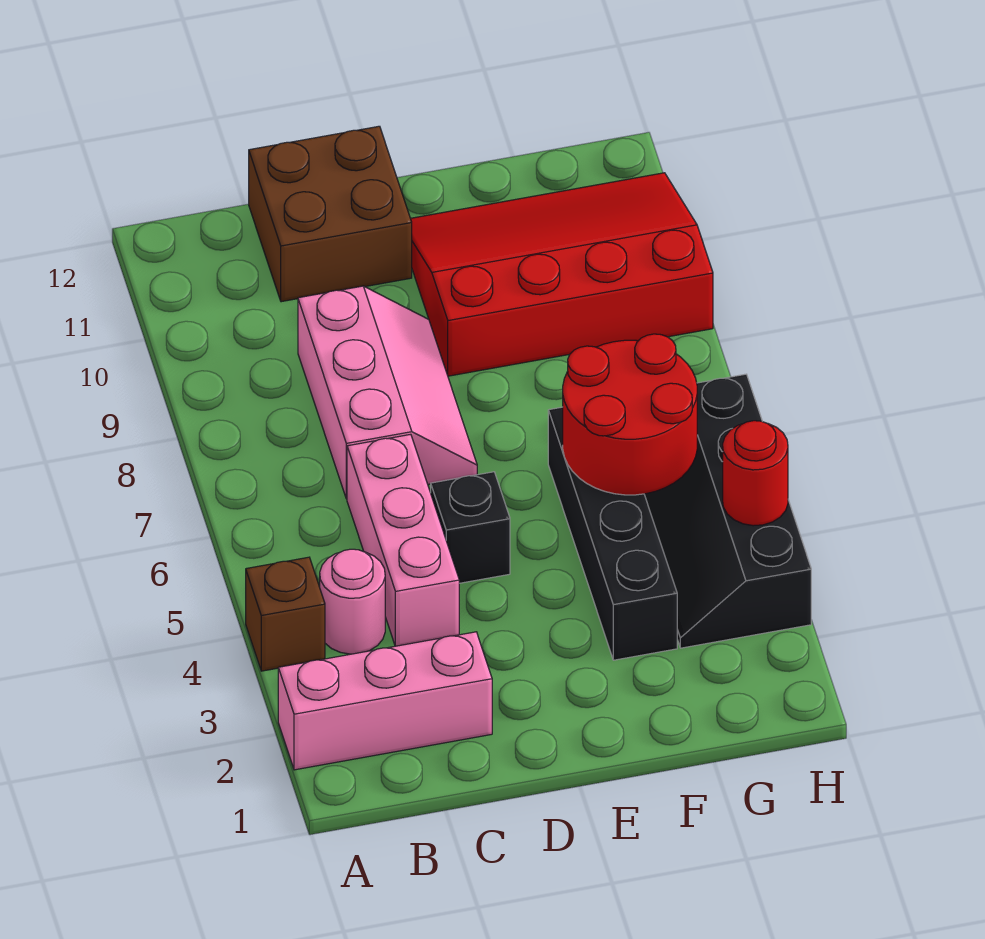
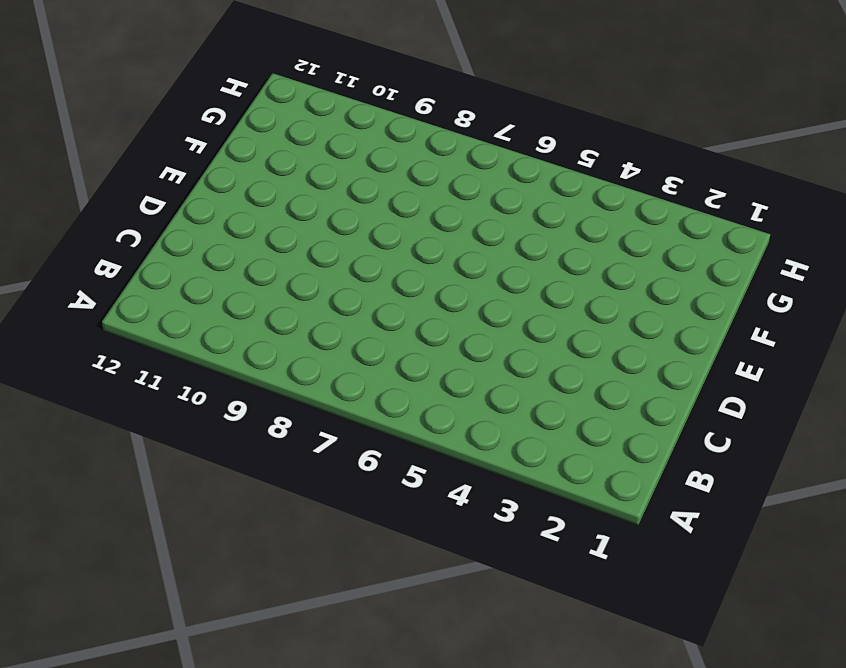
none -> pink 1x3 brick [278,632,492,770]
none -> brown 1x1 brick [246,557,325,671]
none -> pink 1x1 round brick [320,549,385,654]

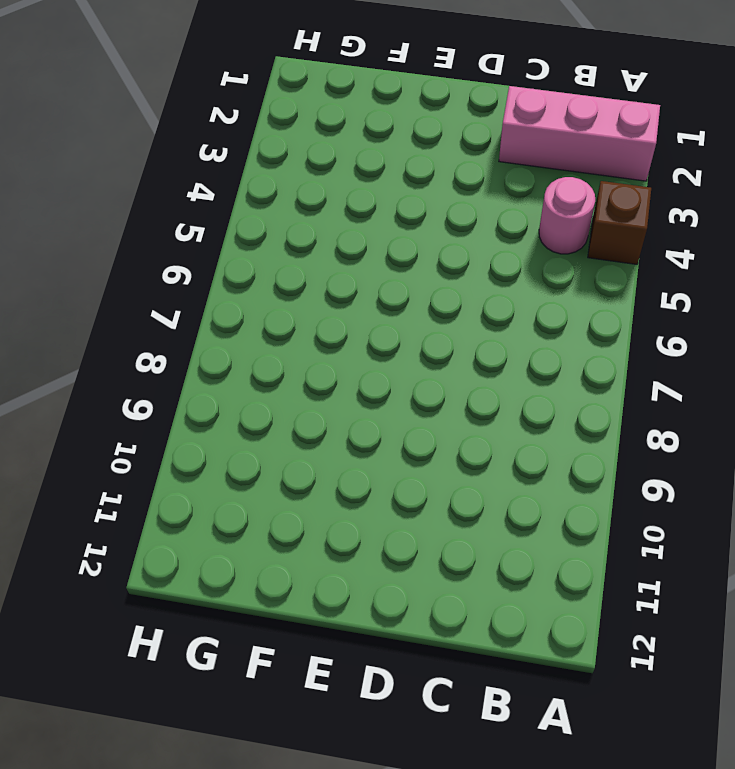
none -> pink 1x3 brick [347,434,459,646]
none -> pink 2x3 slope [298,286,477,499]
none -> brown 2x2 brick [249,126,412,302]

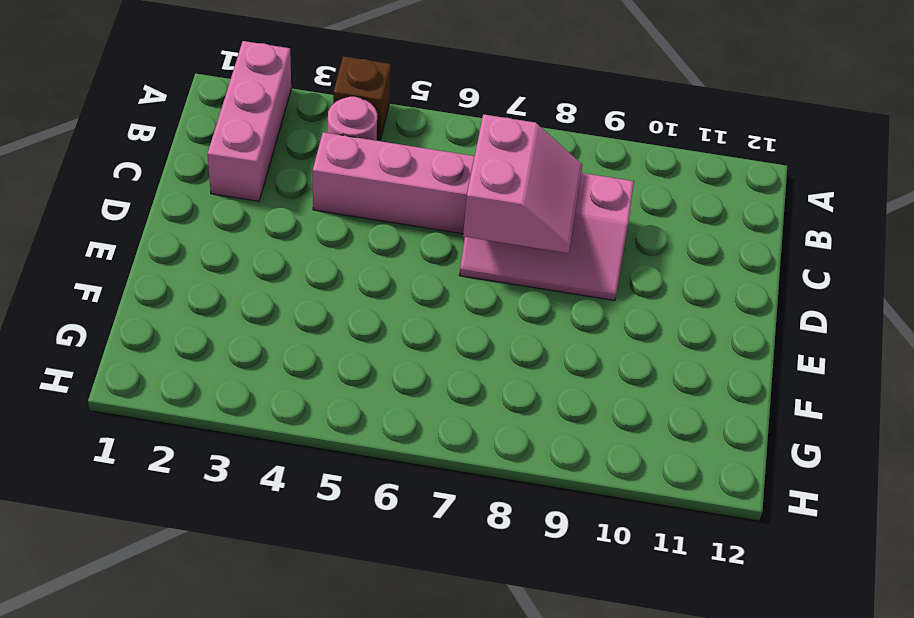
pink 2x2 slope [463,114,583,253] -> none
none -> brown 2x2 brick [249,126,412,302]
none -> black 1x1 brick [431,472,510,583]
none -> red 3x4 slope [411,173,713,376]

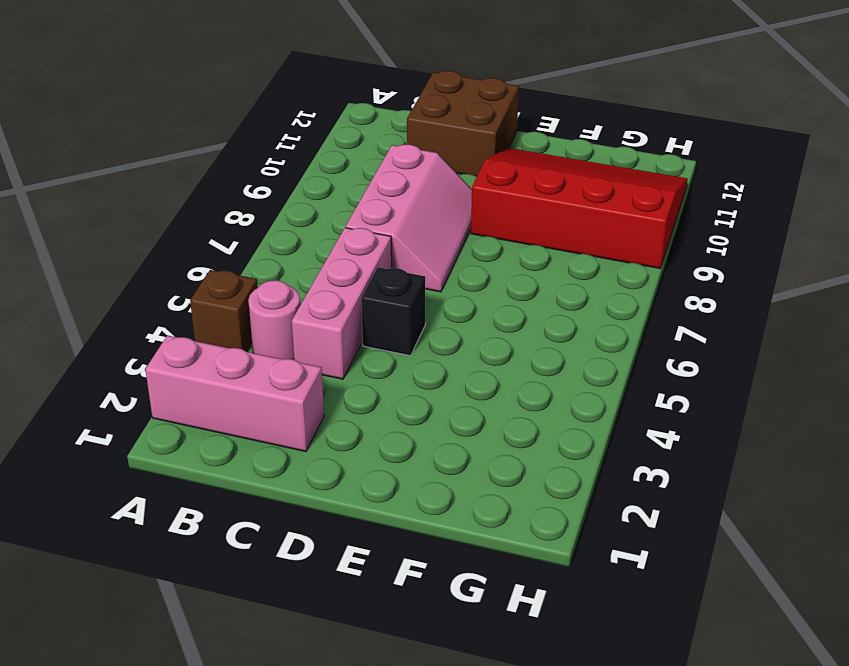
none -> black 1x4 brick [548,407,677,660]
none -> black 2x4 slope [644,374,811,648]
none -> red 2x2 round brick [563,334,697,495]

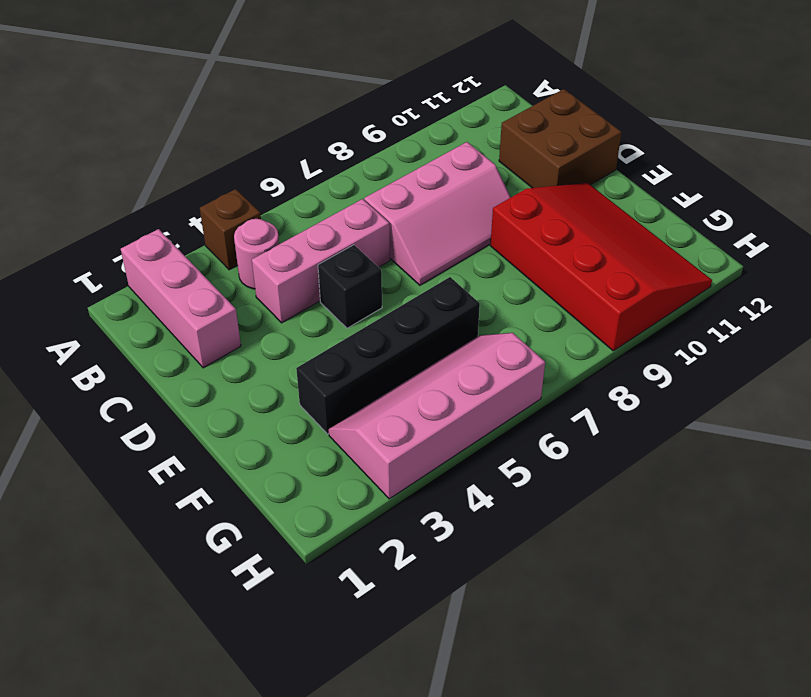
pink 2x4 slope [329,333,545,499] -> black 2x4 slope [644,374,811,648]
none -> red 2x2 round brick [563,334,697,495]
none -> red 1x1 round brick [723,421,788,526]

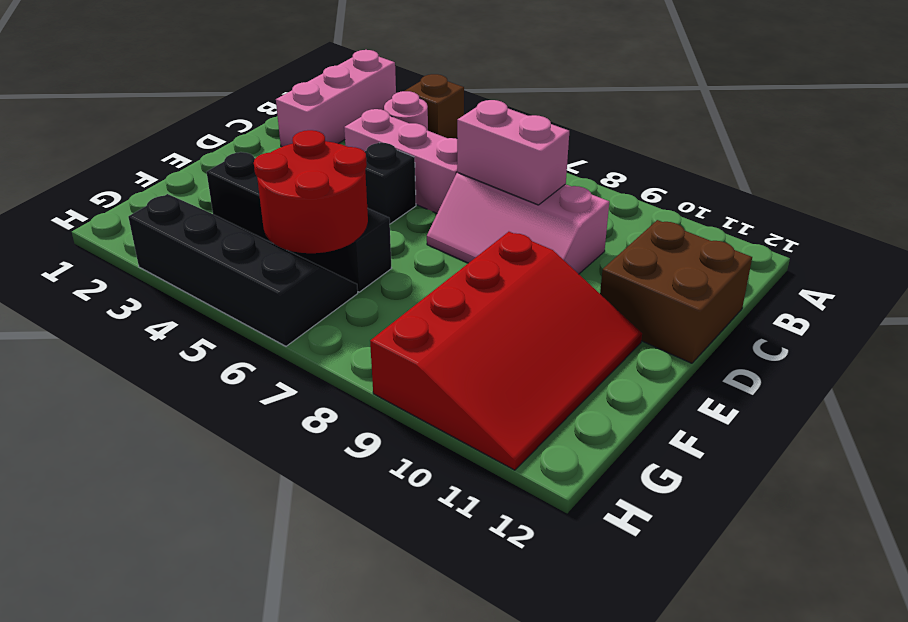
pink 1x2 brick [457,100,569,205] -> none
none -> red 1x1 round brick [723,421,788,526]

